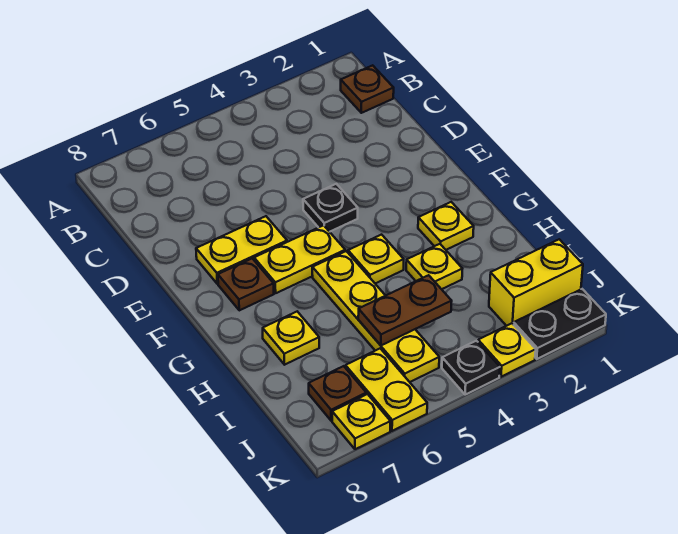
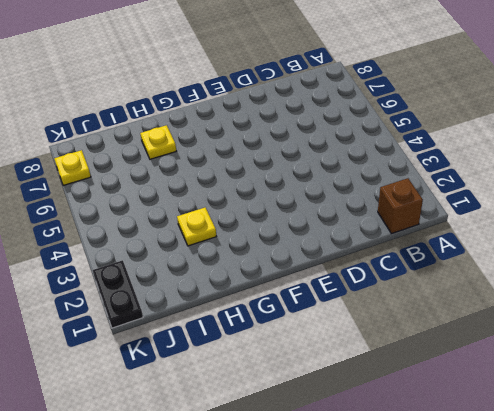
brown 1x1 brick [378,178,423,234] -> brown 1x1 plate [341,65,394,113]
none -> black 1x1 plate [303,184,358,232]
none -> yellow 1x2 plate [196,216,287,284]
none -> yellow 1x2 plate [254,225,345,293]

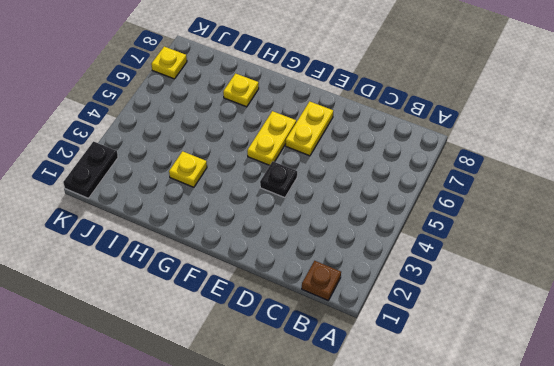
none -> brown 1x1 plate [218,258,274,310]
none -> yellow 1x1 plate [418,202,474,250]
none -> yellow 1x1 plate [348,235,404,283]

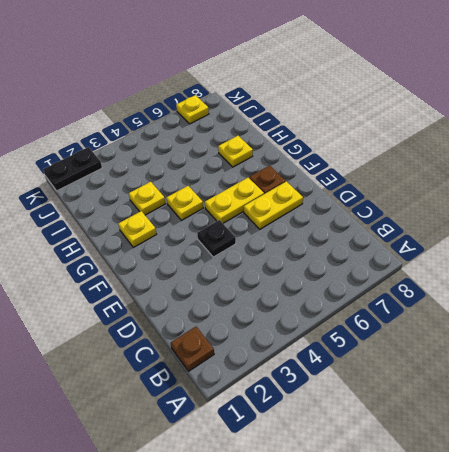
none -> yellow 1x4 plate [312,251,439,382]
none -> yellow 1x2 brick [489,239,583,326]
none -> yellow 1x2 plate [346,349,427,431]

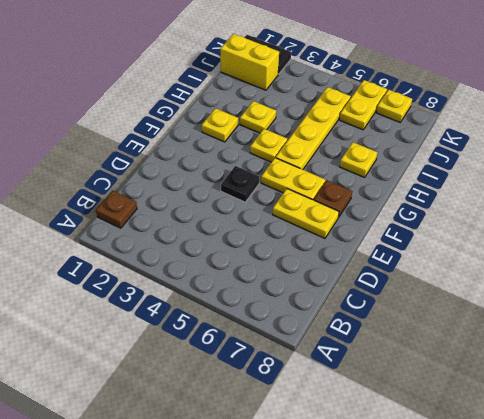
none -> brown 1x1 plate [309,366,366,421]
none -> yellow 1x1 plate [478,323,536,377]
none -> black 1x1 plate [442,341,500,395]

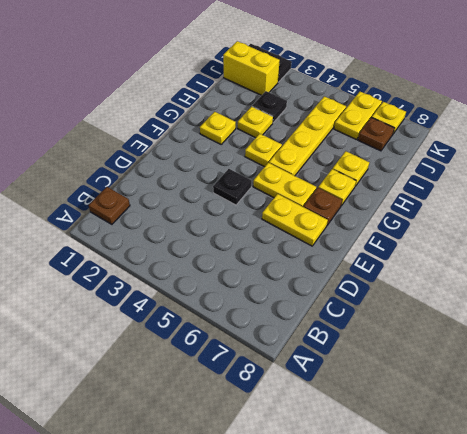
yellow 1x1 plate [318,169,356,205] -> yellow 1x1 plate moved to [478,323,536,377]
black 1x1 plate [252,91,287,123] -> black 1x1 plate moved to [442,341,500,395]
none -> brown 1x2 plate [358,275,452,345]

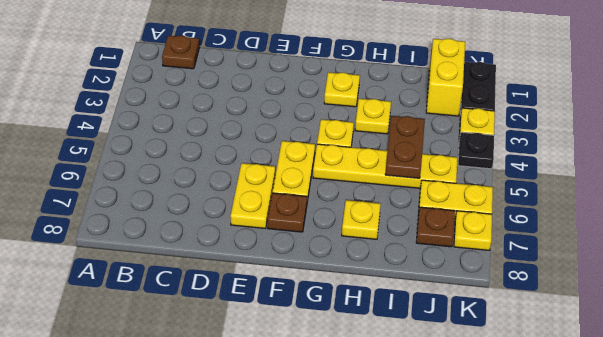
none -> black 1x1 plate [303,184,358,232]

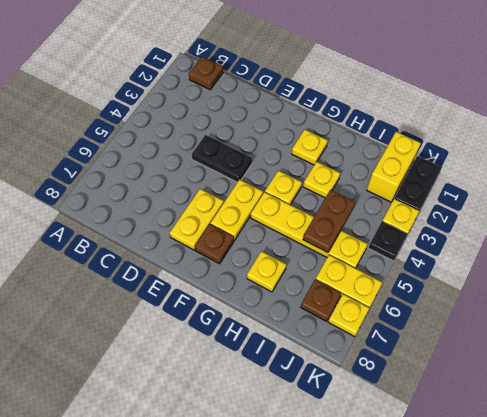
black 1x2 plate [192,135,252,182] -> black 1x1 plate [303,184,358,232]

